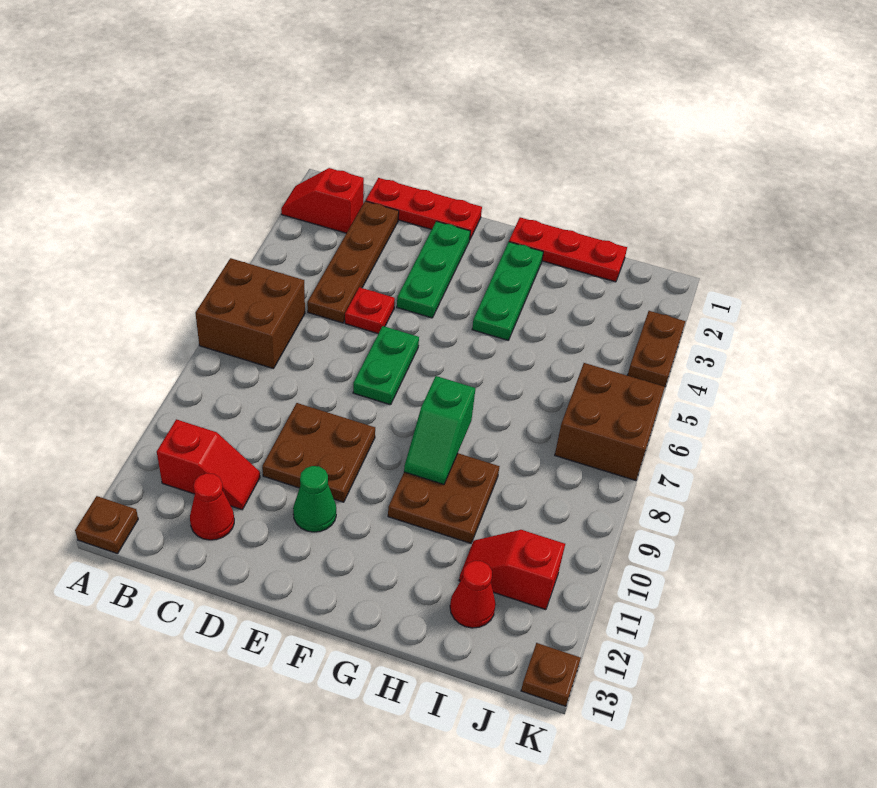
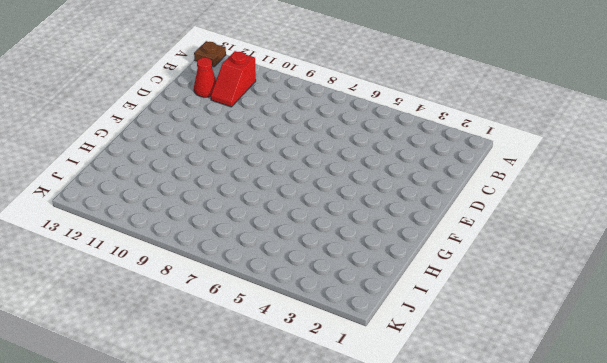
none -> red 1x2 slope [281,168,364,233]
none -> brown 2x2 brick [195,258,305,369]
none -> red 1x3 plate [366,178,482,239]

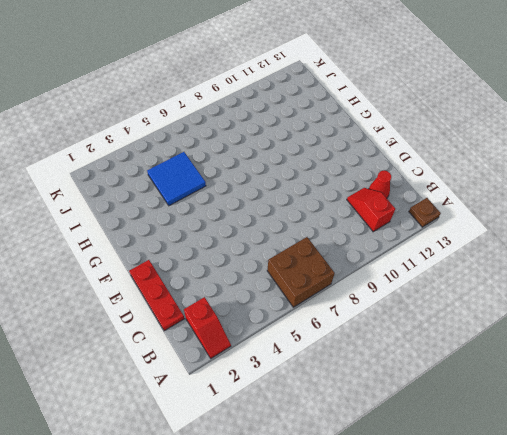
blue 2x2 tile [147,152,206,206] -> none
none -> brown 1x4 plate [307,201,399,323]
none -> red 1x1 plate [345,287,395,334]
none -> brown 2x2 plate [262,403,375,502]

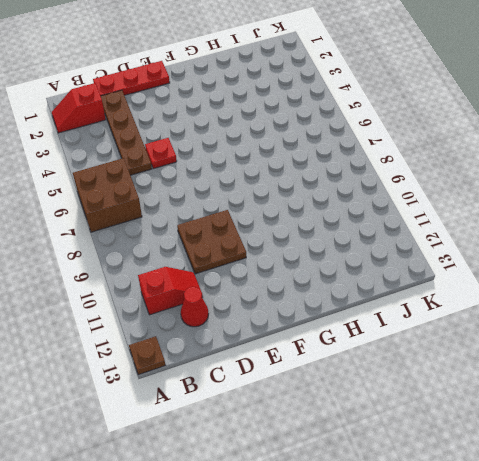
none -> green 1x3 plate [397,221,470,318]
none -> green 1x2 plate [353,326,419,405]
none -> green 1x1 cone [293,466,336,532]

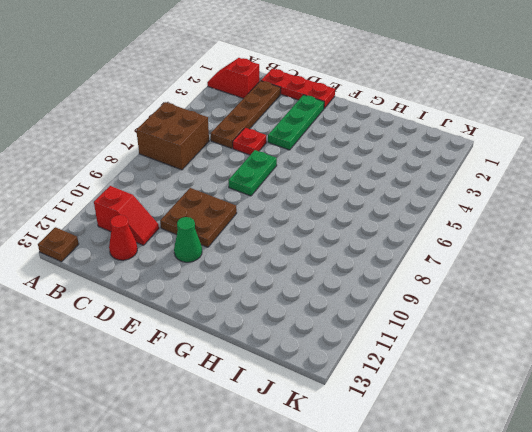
none -> red 1x3 plate [509,217,627,282]
none -> green 1x3 plate [472,242,543,340]
none -> brown 2x2 plate [388,453,500,543]

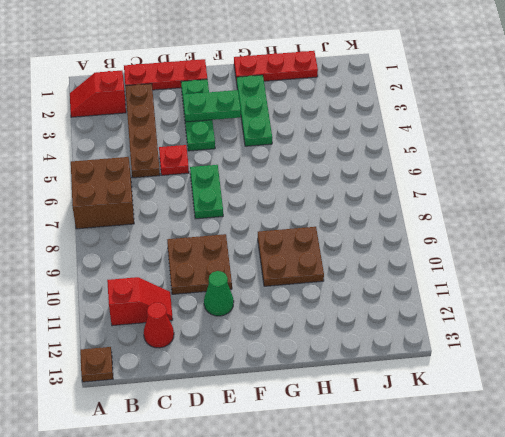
green 1x2 plate [183,90,241,122] -> none
none -> red 1x2 slope [459,530,565,610]
none -> red 1x1 cone [450,561,496,628]
none -> brown 2x2 brick [555,363,665,481]

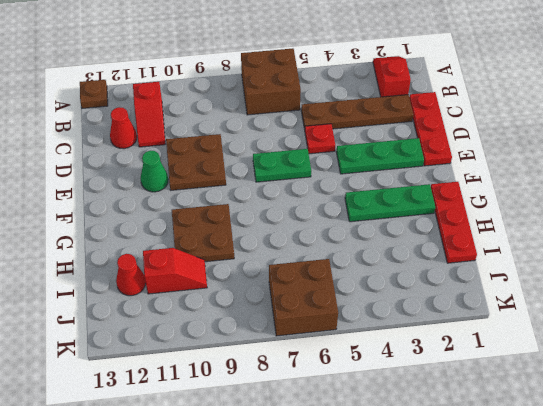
red 1x2 slope [143,248,207,294] -> red 1x2 slope turned to [459,530,565,610]
none -> brown 1x2 plate [627,311,685,387]
none -> brown 1x1 plate [521,643,581,706]
none -> green 1x2 slope [404,376,475,484]

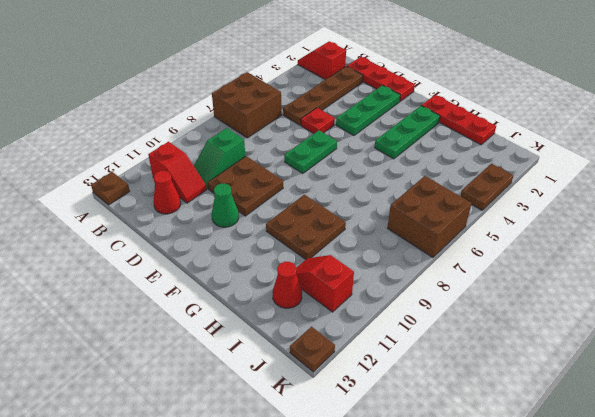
green 1x2 slope [194,128,245,189] -> green 1x2 slope moved to [404,376,475,484]

